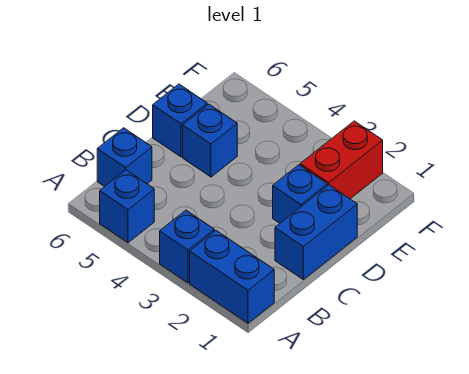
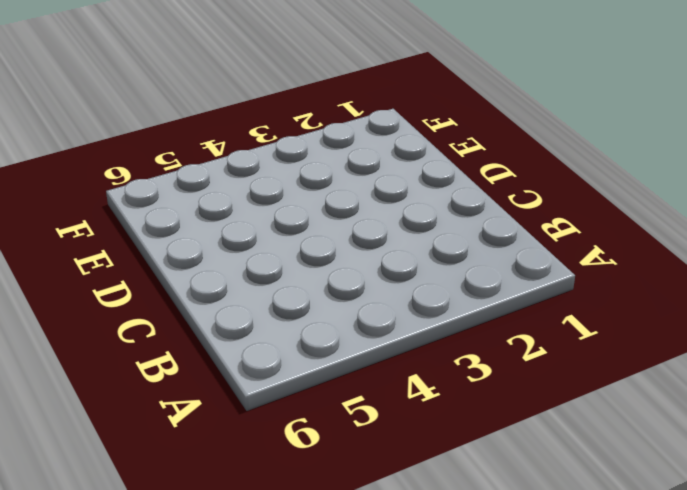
none -> blue 1x2 brick [190,231,274,323]
none -> blue 1x1 brick [160,210,214,283]

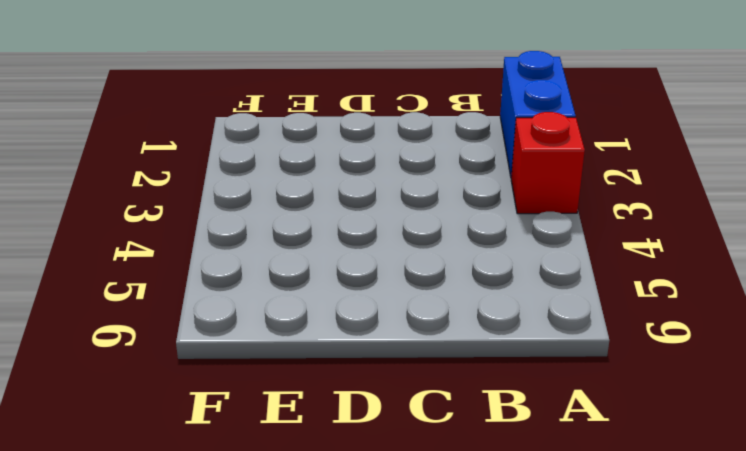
red 1x1 brick [511,112,585,214] -> blue 1x1 brick [160,210,214,283]
none -> blue 1x1 brick [100,170,154,243]
none -> blue 1x1 brick [97,128,152,187]

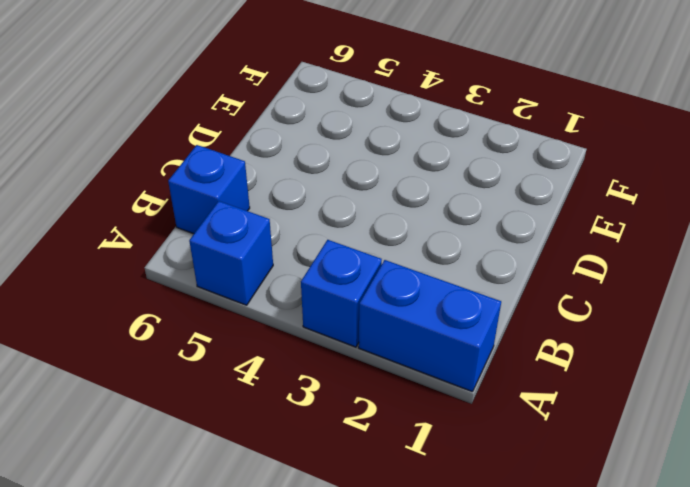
none -> blue 1x2 brick [275,185,357,280]
none -> blue 1x1 brick [273,165,327,223]

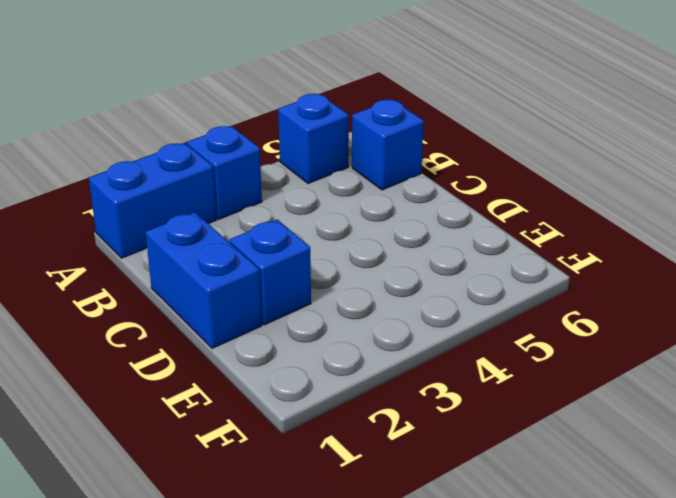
none -> blue 1x1 brick [183,104,237,177]
none -> blue 1x1 brick [153,84,207,157]

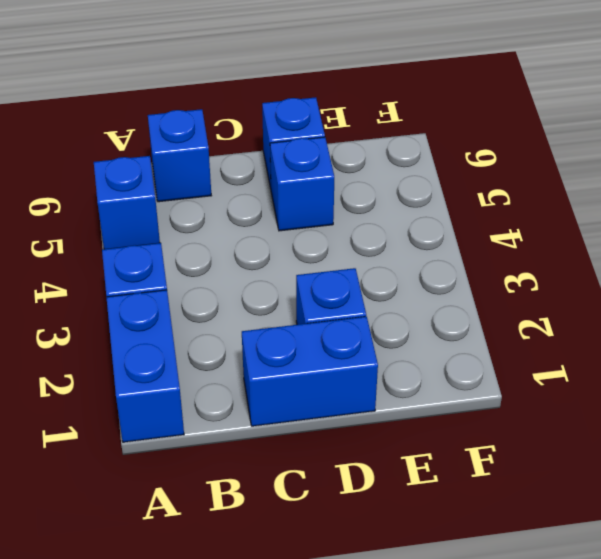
none -> red 1x2 brick [300,121,383,199]

